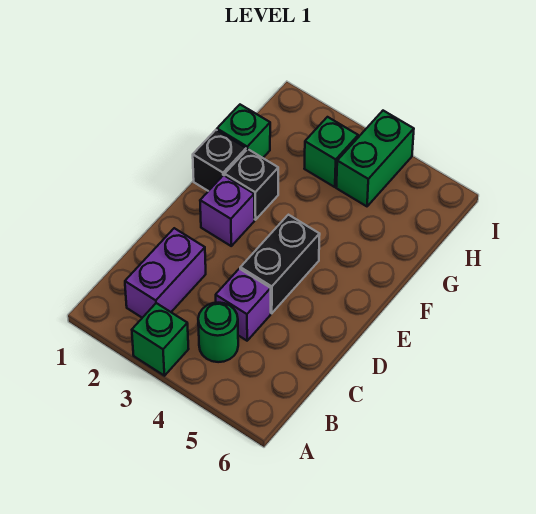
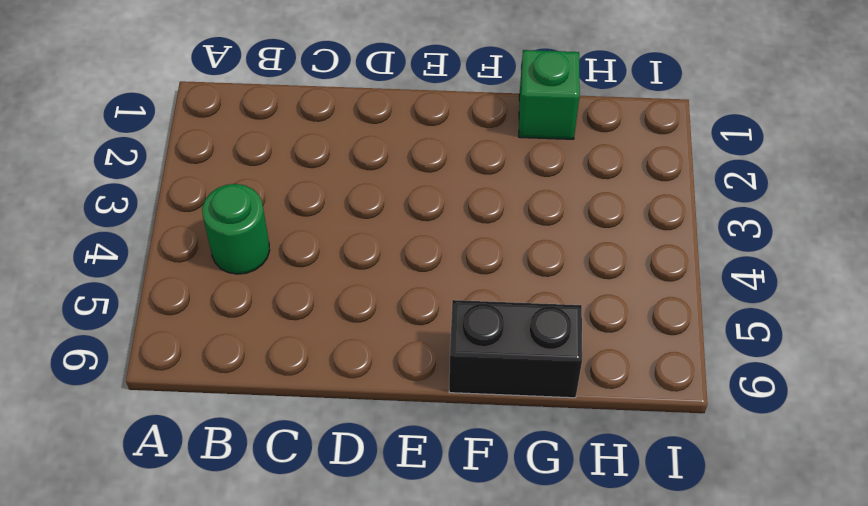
black 1x2 brick [449,300,582,398] -> black 1x2 brick moved to [240,215,320,313]
none -> green 1x1 brick [132,303,188,376]
none -> purple 1x2 brick [125,228,206,318]

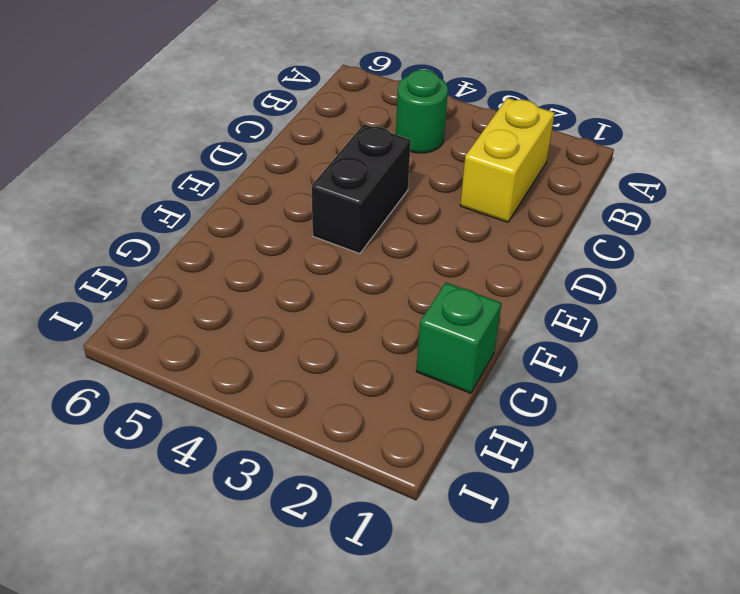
yellow 1x2 brick [460,98,555,222] -> purple 1x2 brick [125,228,206,318]
none -> green 1x1 brick [132,303,188,376]
none -> purple 1x1 brick [216,269,271,341]

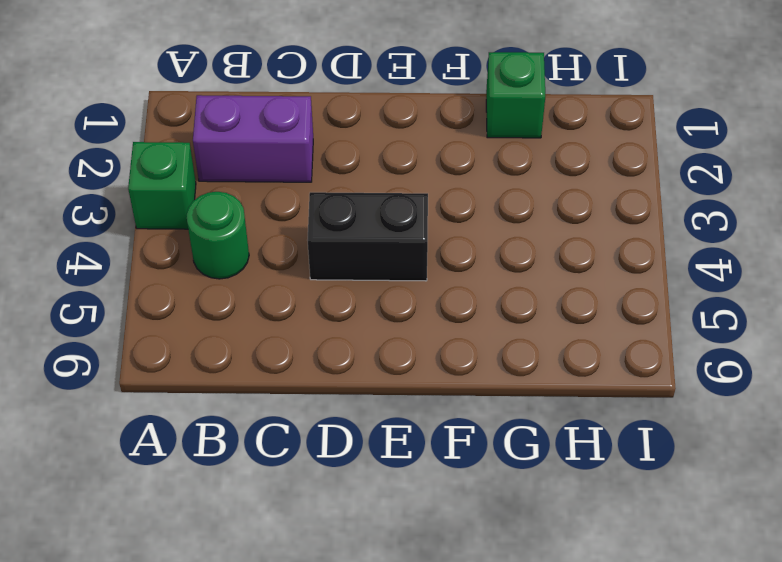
none -> purple 1x1 brick [216,269,271,341]
none -> purple 1x1 brick [200,175,254,246]

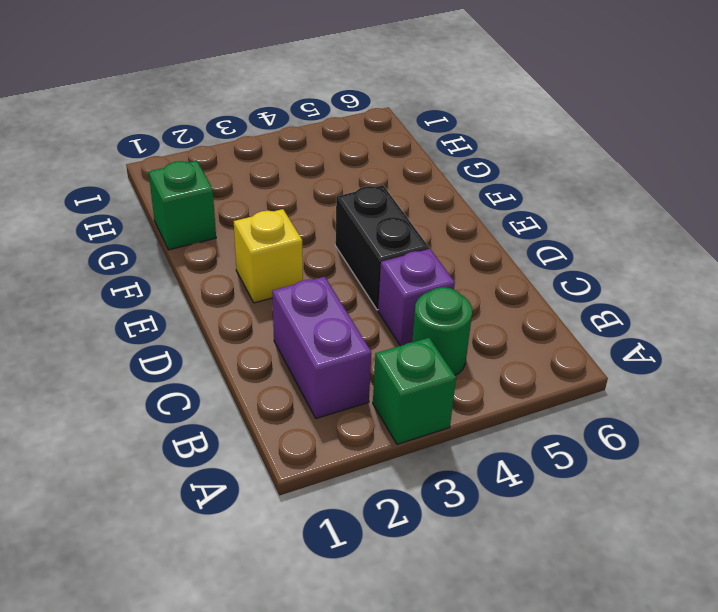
yellow 1x1 brick [234,209,303,303] -> purple 1x1 brick [200,175,254,246]
none -> black 1x1 brick [193,130,246,191]
none -> black 1x1 brick [225,149,278,220]

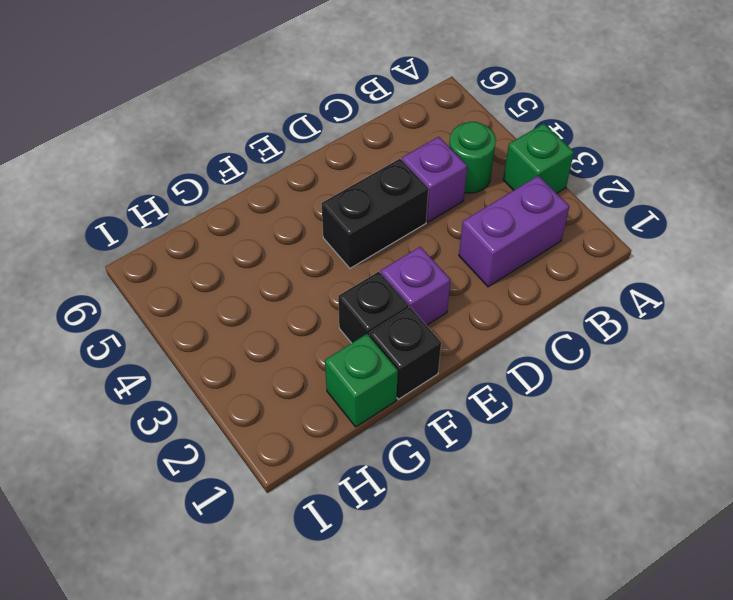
none -> green 1x1 brick [304,117,358,187]
none -> green 1x2 brick [336,111,414,206]

